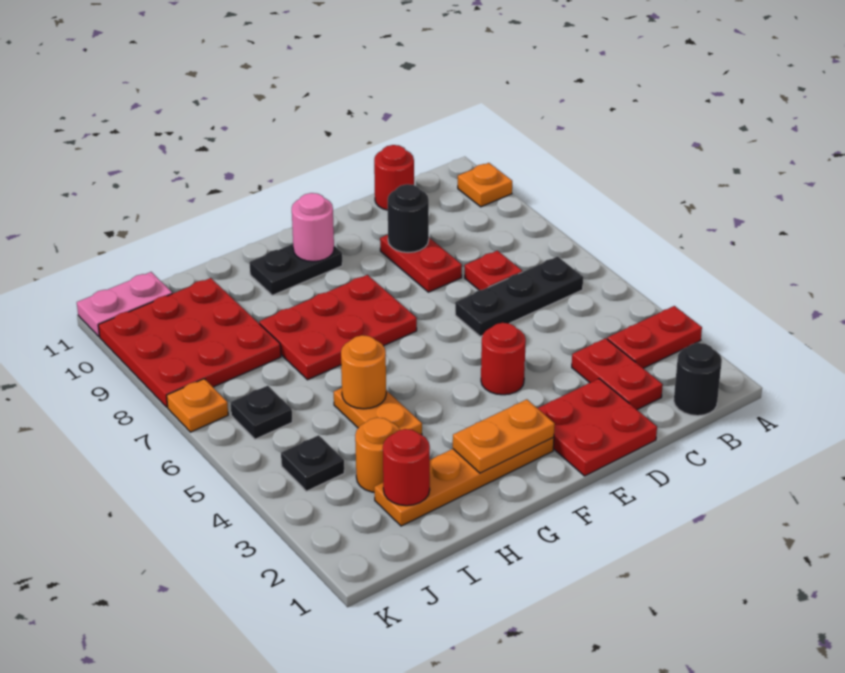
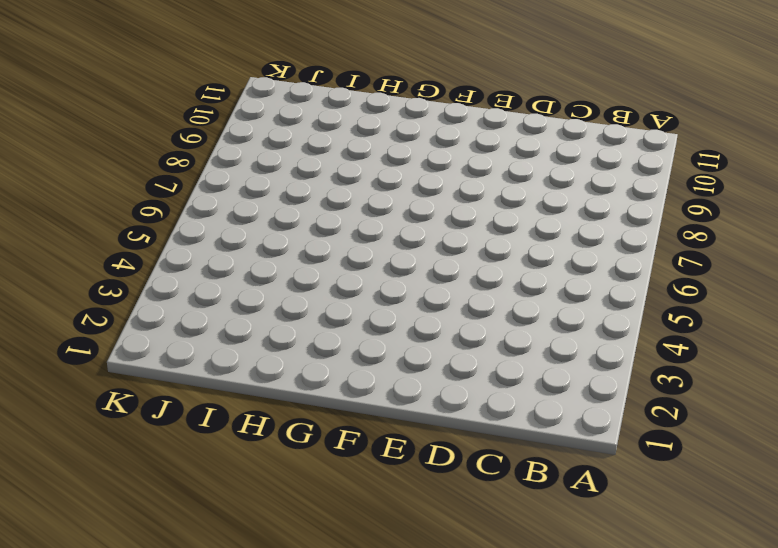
none -> red 1x2 plate [607,306,702,368]
none -> orange 1x1 plate [458,163,512,207]
none -> black 1x1 round brick [674,343,722,416]

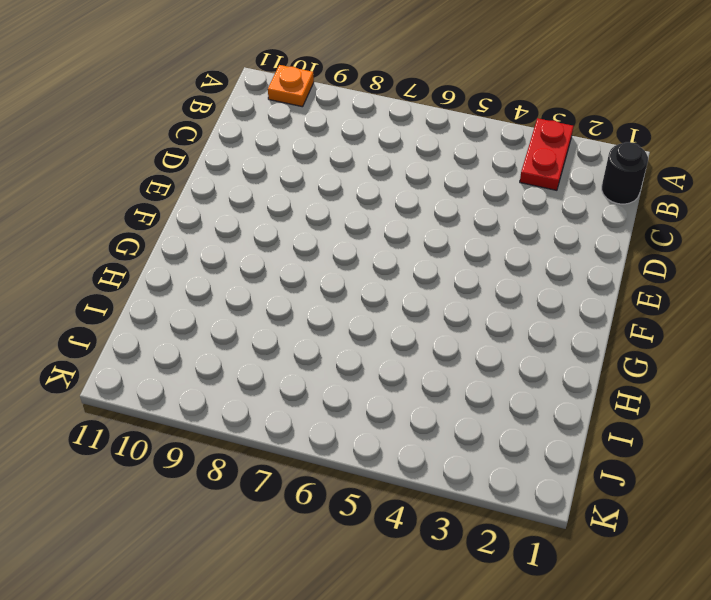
none -> black 1x3 plate [455,257,583,336]
none -> red 1x2 plate [572,338,663,410]
none -> red 1x1 plate [465,251,522,290]

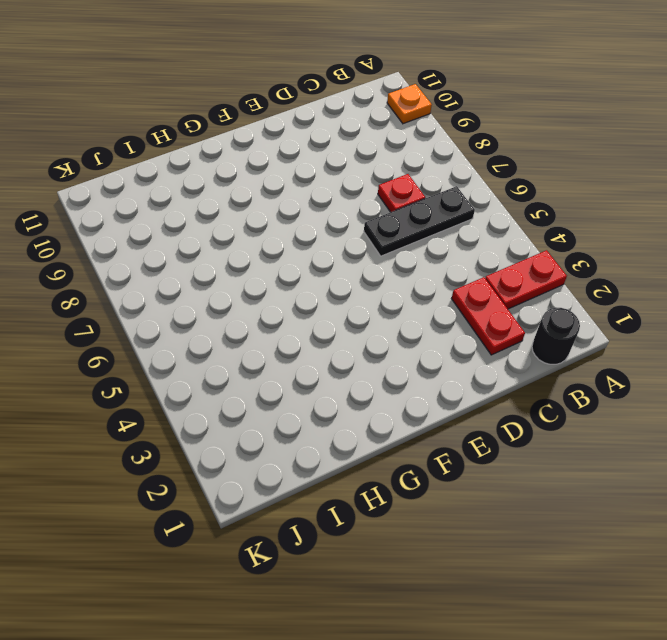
none -> red 1x1 round brick [374,145,414,210]
none -> red 2x2 plate [538,379,657,476]
none -> red 1x2 plate [380,235,462,292]

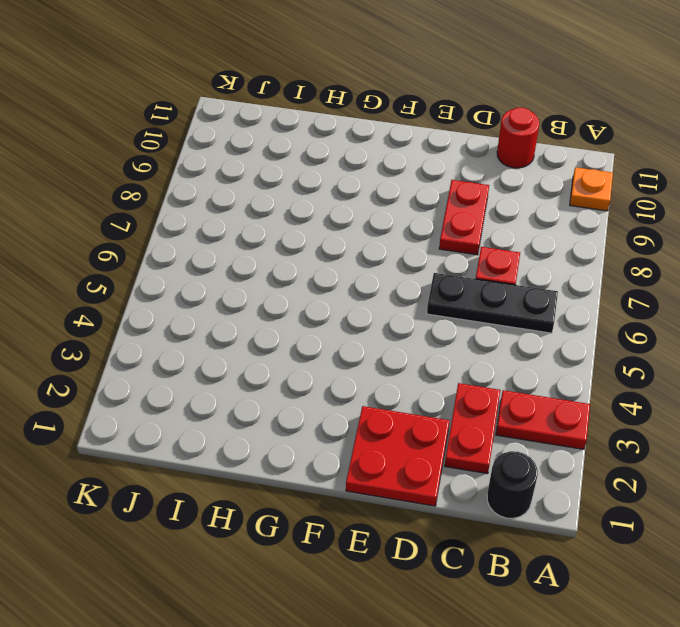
none -> red 1x1 round brick [481,323,526,395]
none -> orange 1x4 plate [374,437,554,526]
none -> red 2x3 plate [259,275,417,380]

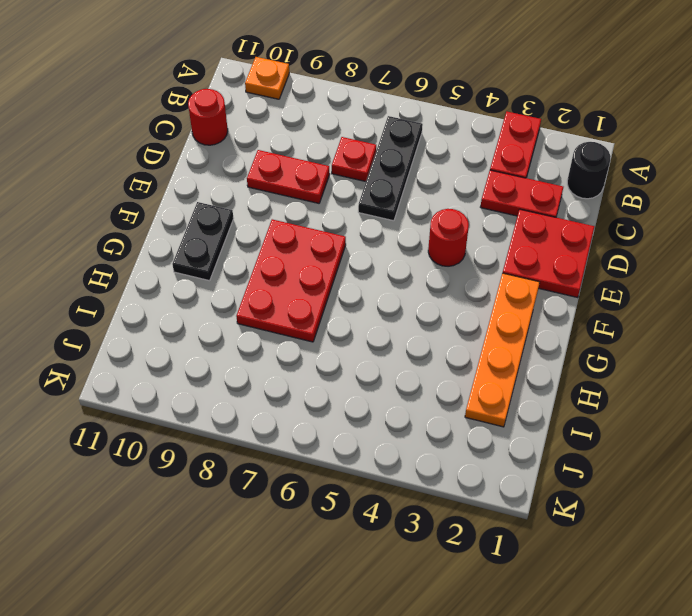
none -> orange 1x2 plate [334,388,422,435]
none -> orange 1x1 round brick [355,418,400,492]
none -> red 3x3 plate [98,278,281,407]

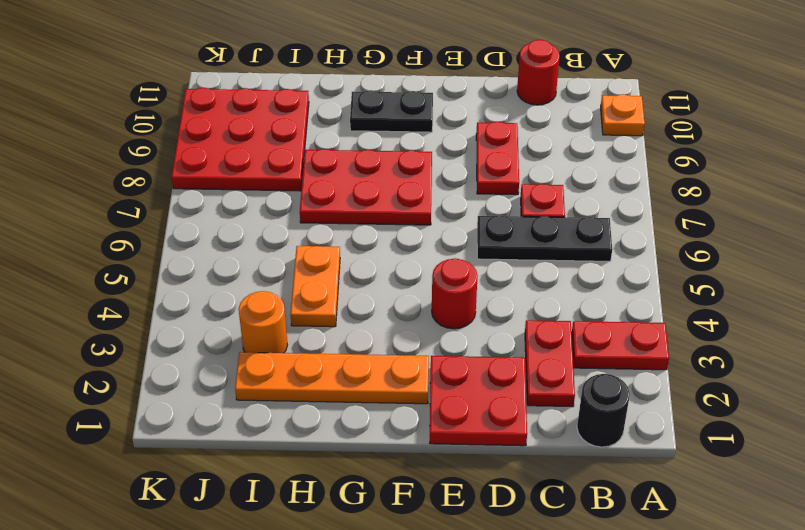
none -> black 1x1 plate [281,435,344,491]
none -> black 1x1 plate [230,386,292,439]
none -> pink 1x2 plate [77,272,172,337]

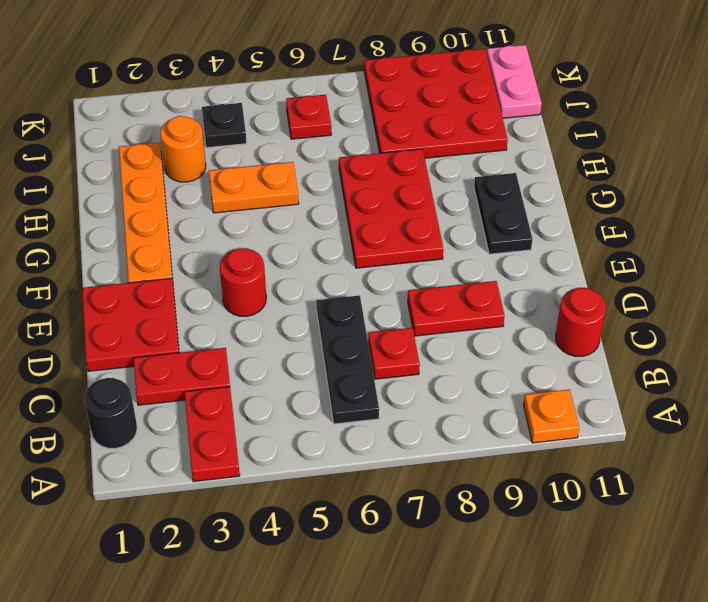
red 1x1 plate [286,95,331,139] -> black 1x1 plate [230,386,292,439]
none -> orange 1x1 plate [167,379,228,432]
none -> black 1x1 round brick [388,184,429,252]
none -> orange 1x2 plate [453,399,555,473]

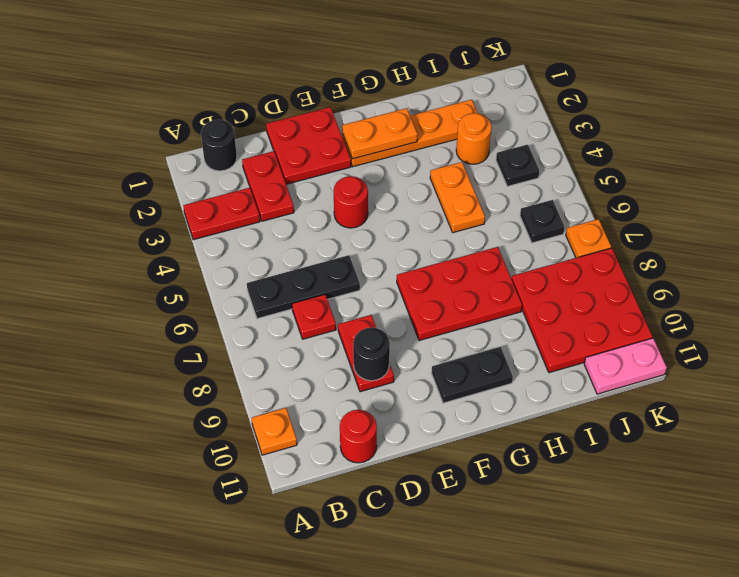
none -> pink 1x1 round brick [292,193,334,262]
none -> orange 1x1 round brick [341,335,386,409]
none -> red 1x1 round brick [383,429,430,506]

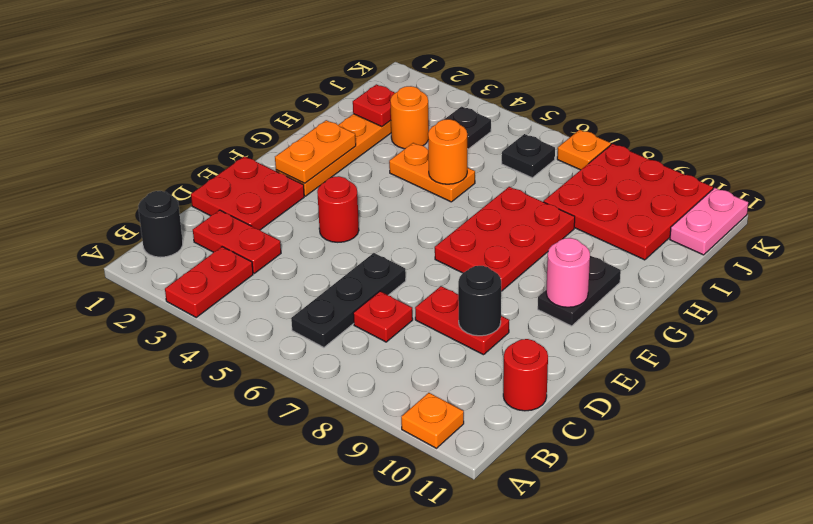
red 1x1 plate [353,84,395,127] -> red 1x1 round brick [383,429,430,506]

